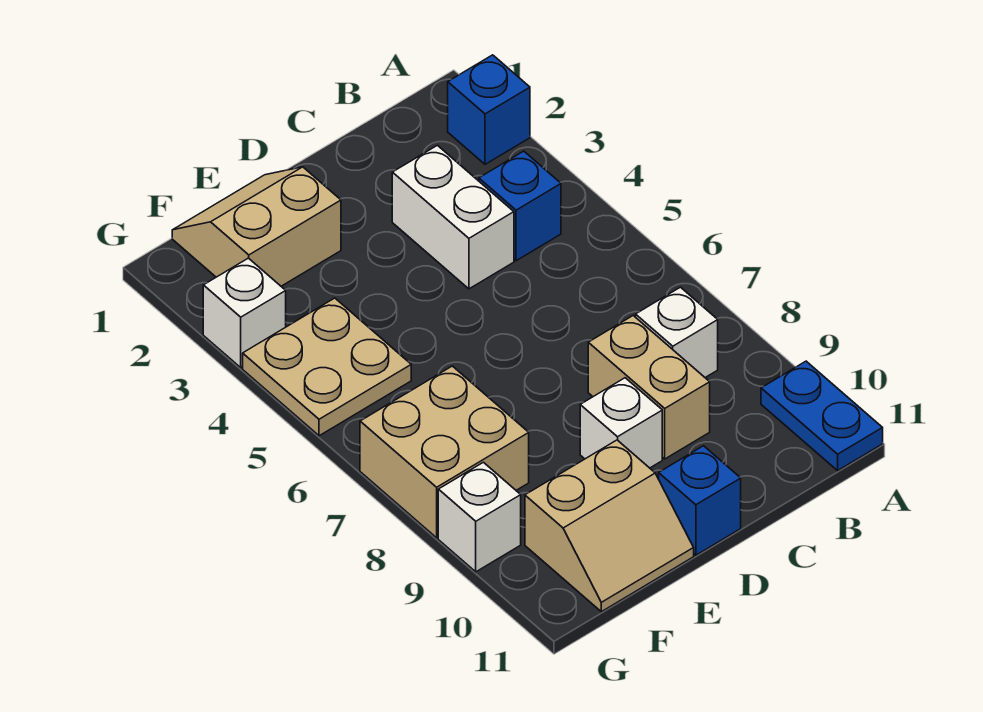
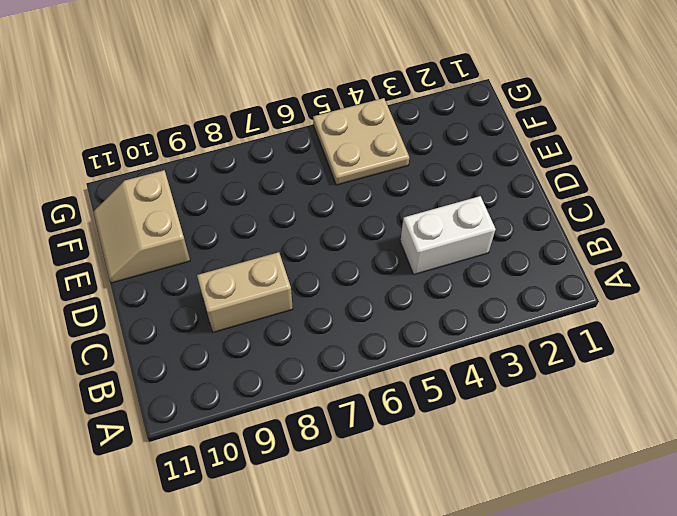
none -> blue 1x1 brick [448,55,530,164]
none -> blue 1x2 plate [761,361,883,471]
none -> blue 1x1 brick [479,151,561,261]

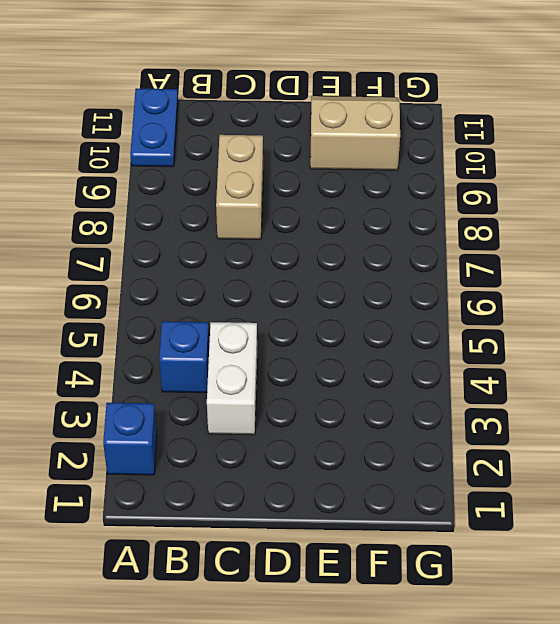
none -> white 1x1 brick [636,287,718,377]
none -> white 1x1 brick [580,378,662,468]
none -> blue 1x1 brick [659,446,741,555]

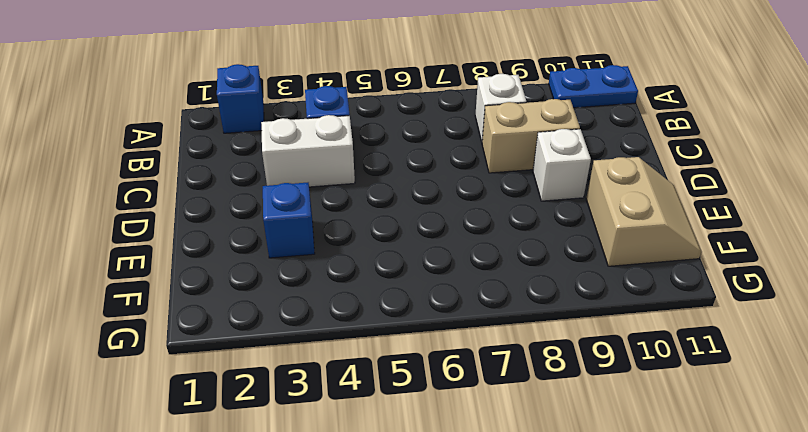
blue 1x1 brick [263,183,315,258] -> blue 1x1 brick moved to [659,446,741,555]
none -> tan 2x2 slope [172,167,341,286]
none -> tan 2x2 plate [243,298,411,436]
none -> tan 2x2 brick [360,366,529,538]

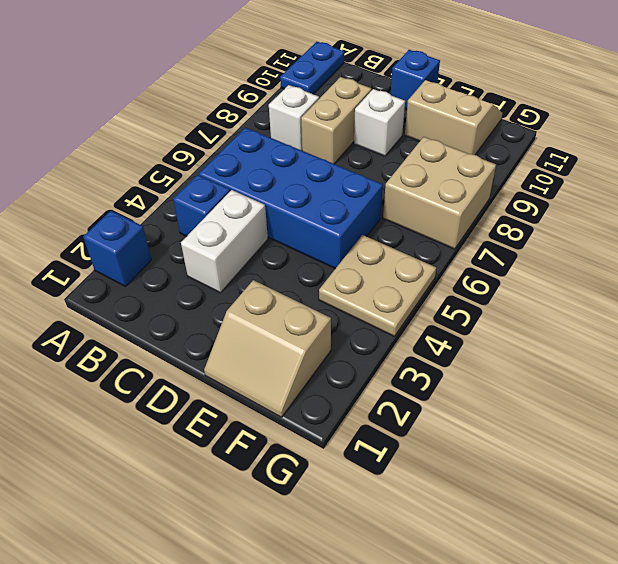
blue 2x4 brick [199,128,383,269] -> none
none -> white 1x1 brick [203,258,286,368]
none -> white 1x1 brick [438,462,521,572]

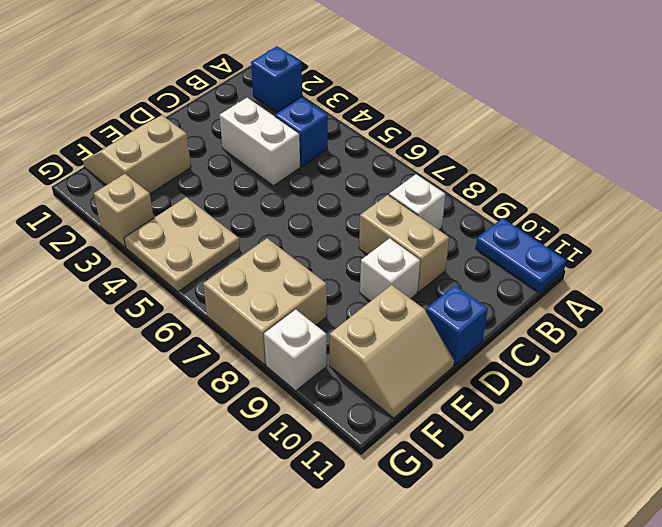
tan 1x1 brick [94,174,154,247] -> white 1x1 brick [203,258,286,368]

